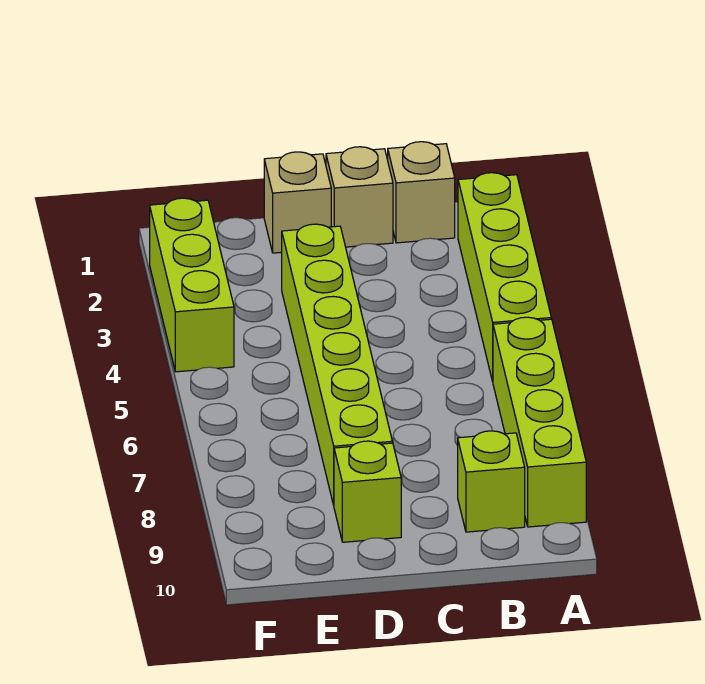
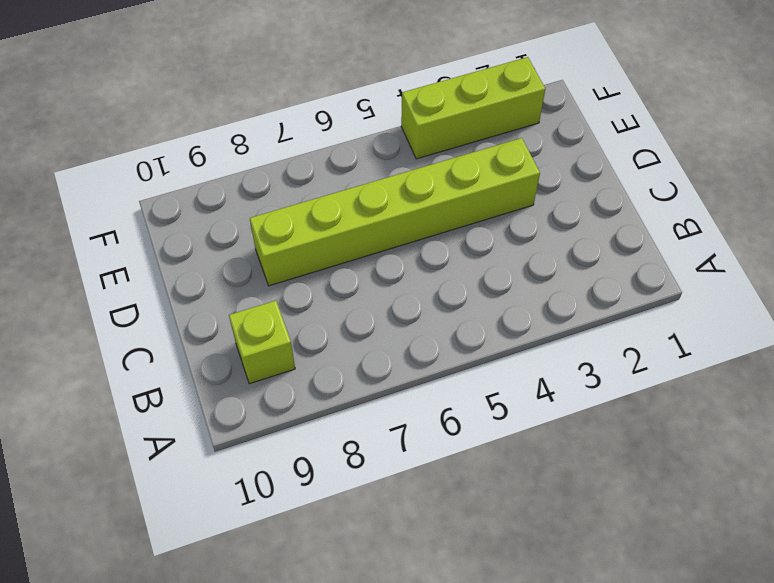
none -> lime 1x4 brick [458,173,551,381]
none -> lime 1x4 brick [493,317,586,527]

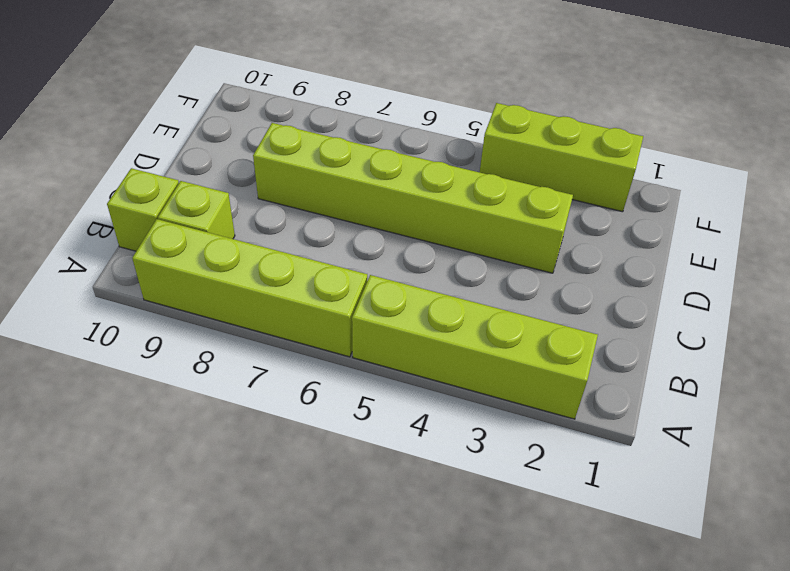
lime 1x1 brick [107,168,179,251] -> lime 1x1 brick moved to [334,441,401,542]
none -> tan 1x1 brick [388,142,455,243]
none -> tan 1x1 brick [326,147,393,247]

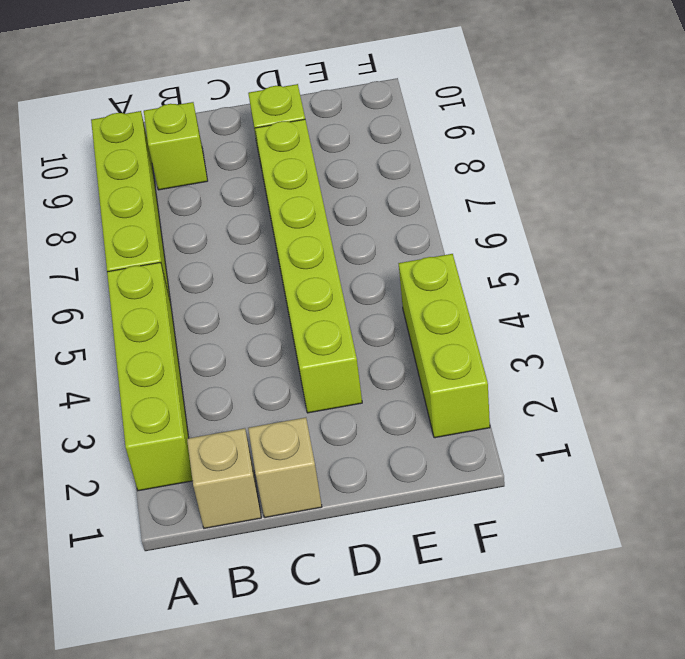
none -> tan 1x1 brick [264,152,331,253]

